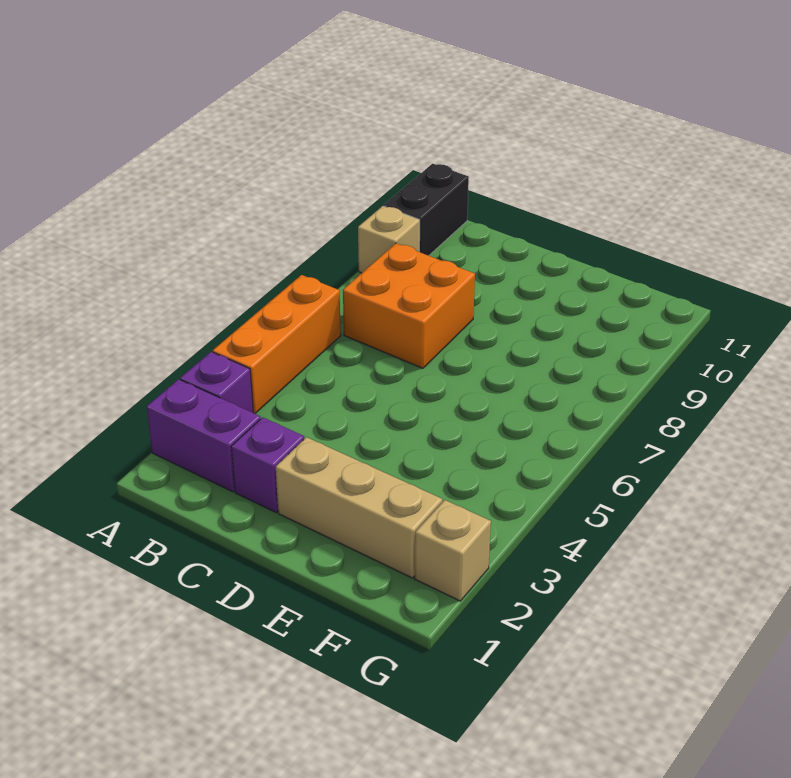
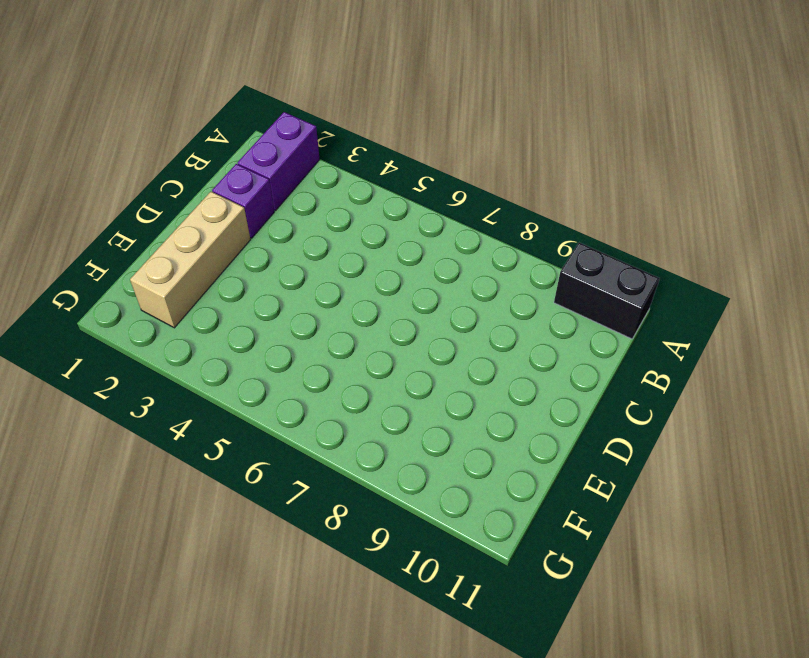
none -> purple 1x1 brick [180,352,253,413]
none -> orange 1x3 brick [213,275,341,414]

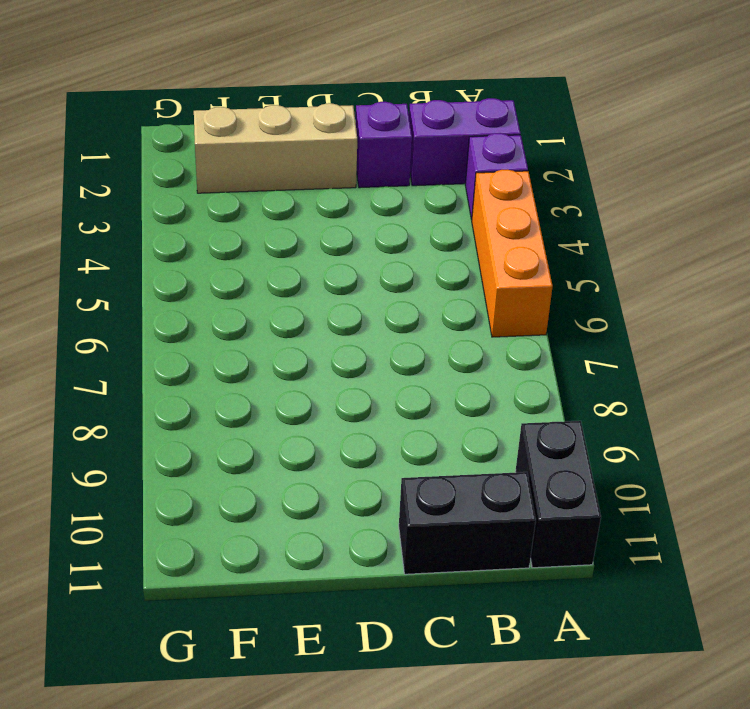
black 1x2 brick [399,472,536,574] -> none
none -> tan 1x1 brick [358,206,420,273]
none -> orange 2x2 brick [343,243,475,368]

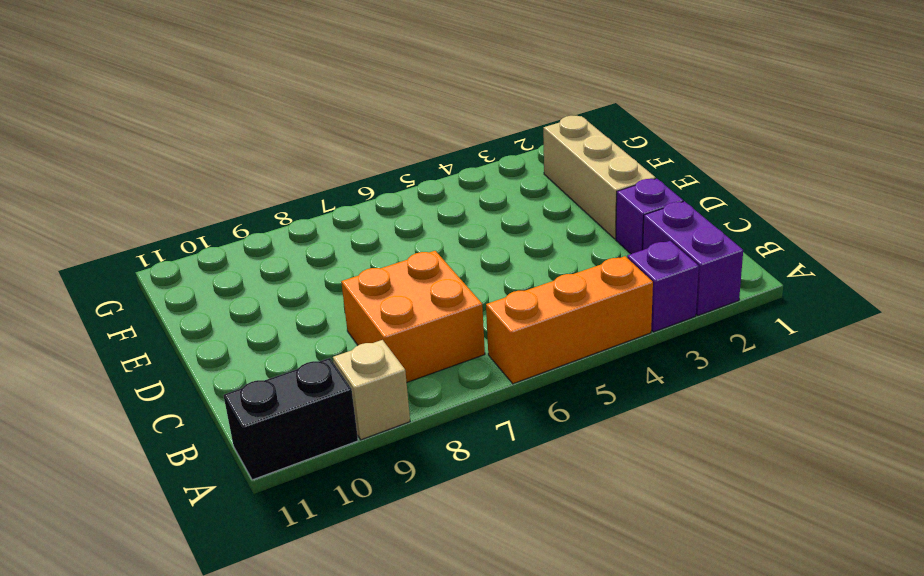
none -> tan 1x1 brick [415,500,491,601]

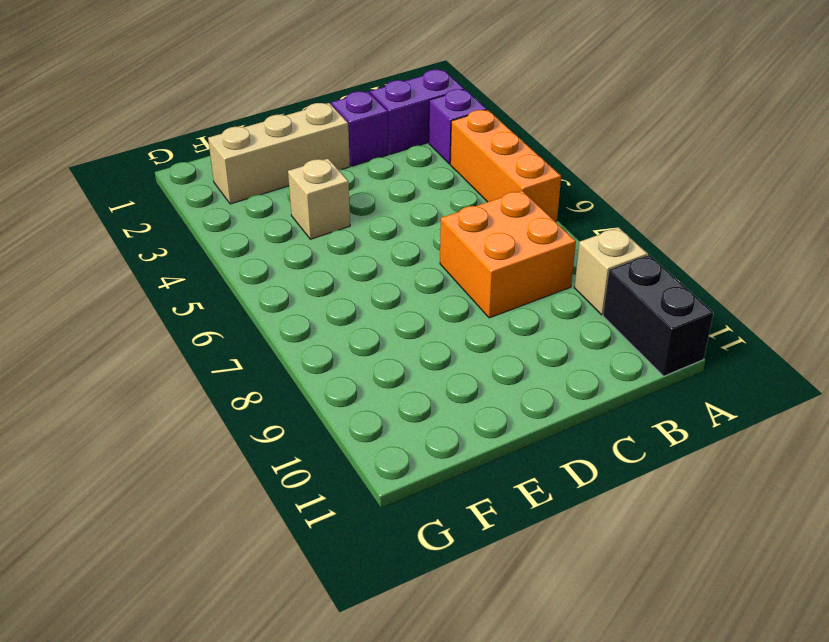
tan 1x1 brick [288,159,350,239] -> tan 1x1 brick moved to [415,500,491,601]

